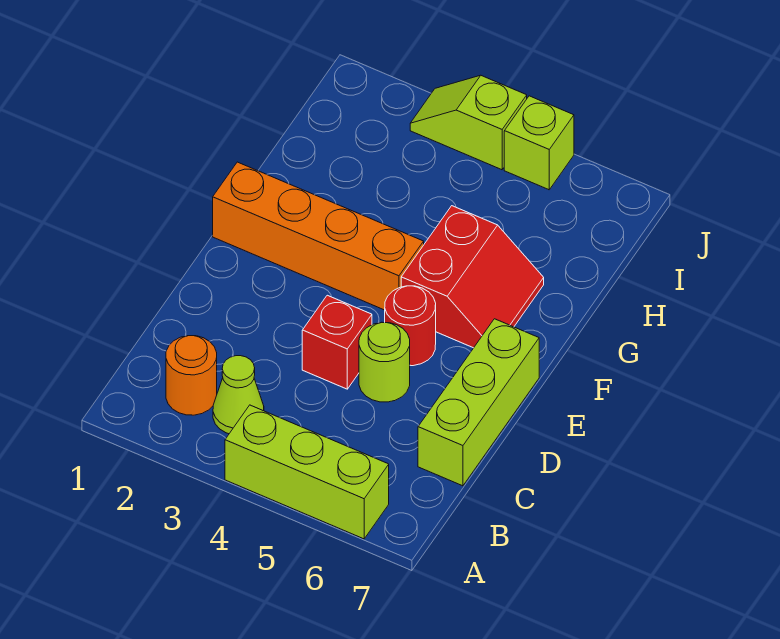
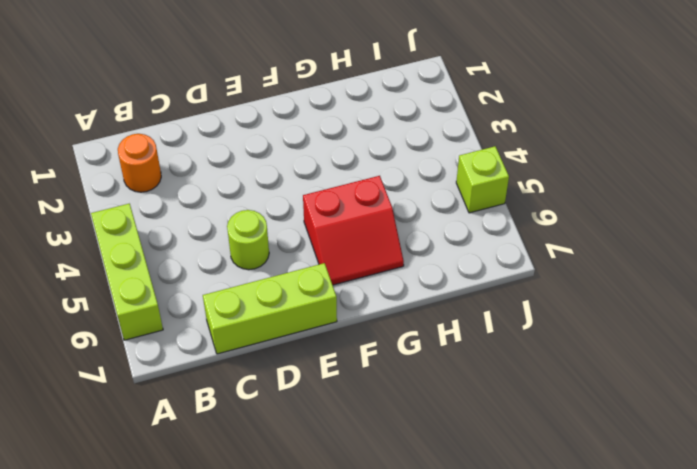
none -> lime 1x1 cone [213,356,264,434]
none -> red 1x1 brick [302,295,372,389]

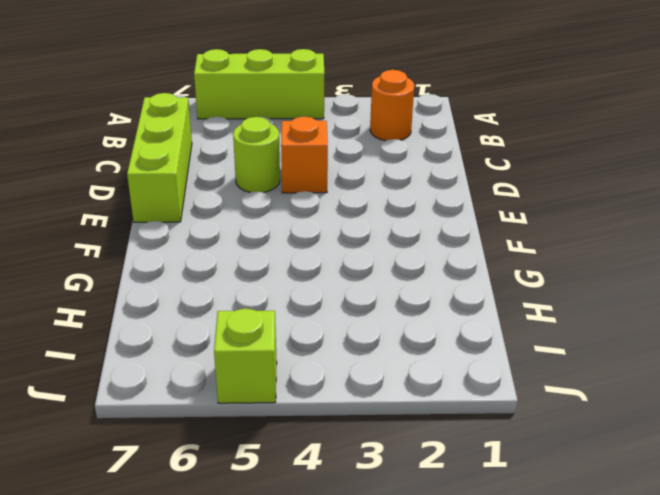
orange 1x1 brick [281,116,328,193] -> red 1x1 brick [302,295,372,389]
none -> lime 1x1 cone [213,356,264,434]
none -> red 1x1 round brick [385,286,436,366]

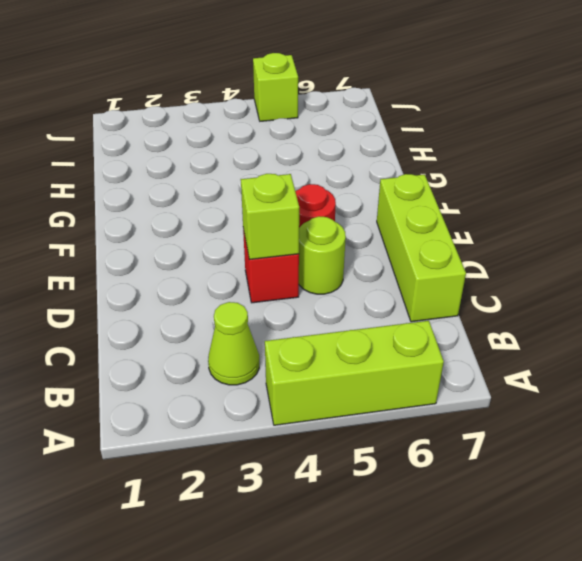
lime 1x1 brick [241,174,299,260] -> none
none -> orange 1x1 round brick [166,336,217,415]
none -> orange 1x4 brick [213,162,424,310]

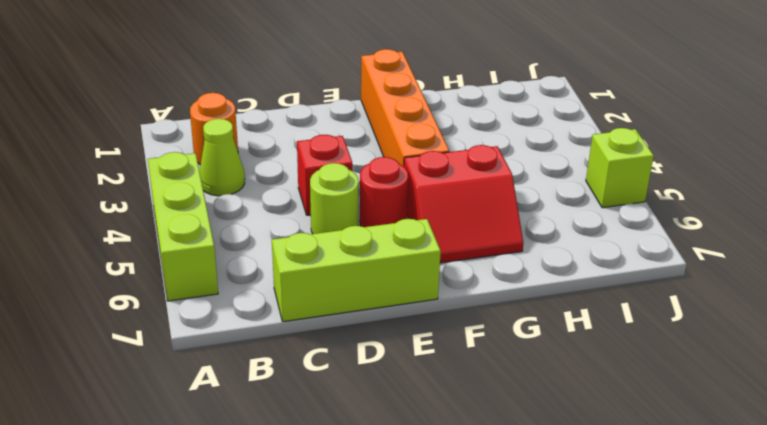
none -> lime 1x2 slope [410,75,527,170]

